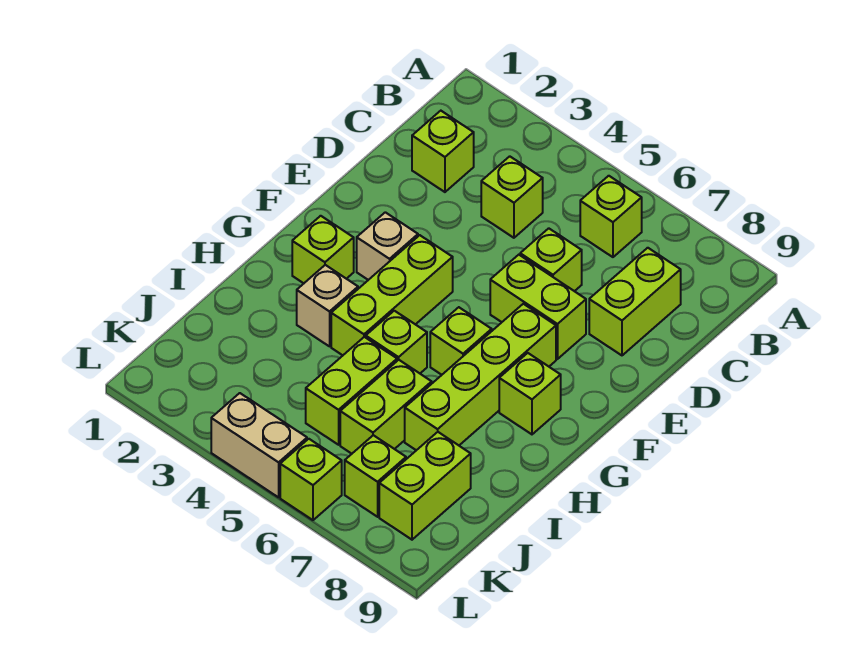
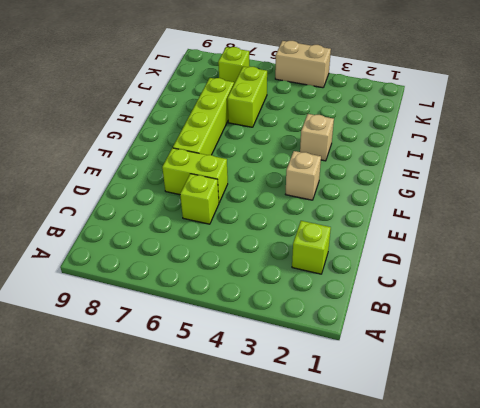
none -> lime 1x1 brick [580,176,642,257]
none -> lime 1x1 brick [481,156,543,238]
none -> lime 1x2 brick [589,248,681,355]

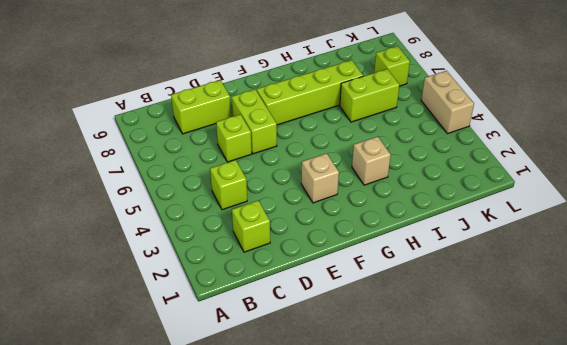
none -> lime 1x1 brick [580,176,642,257]
none -> lime 1x3 brick [331,235,453,355]
none -> lime 1x1 brick [292,216,354,283]

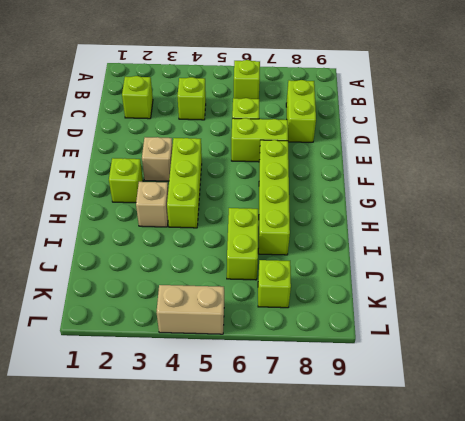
none -> lime 1x1 brick [430,307,492,375]
none -> lime 1x1 brick [499,353,561,434]
none -> lime 1x1 brick [366,311,427,373]

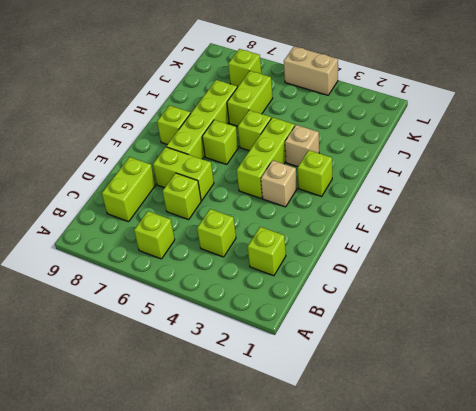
none -> lime 1x2 brick [306,337,397,445]
none -> lime 1x2 brick [379,432,471,540]
none -> lime 1x1 brick [280,439,342,520]

